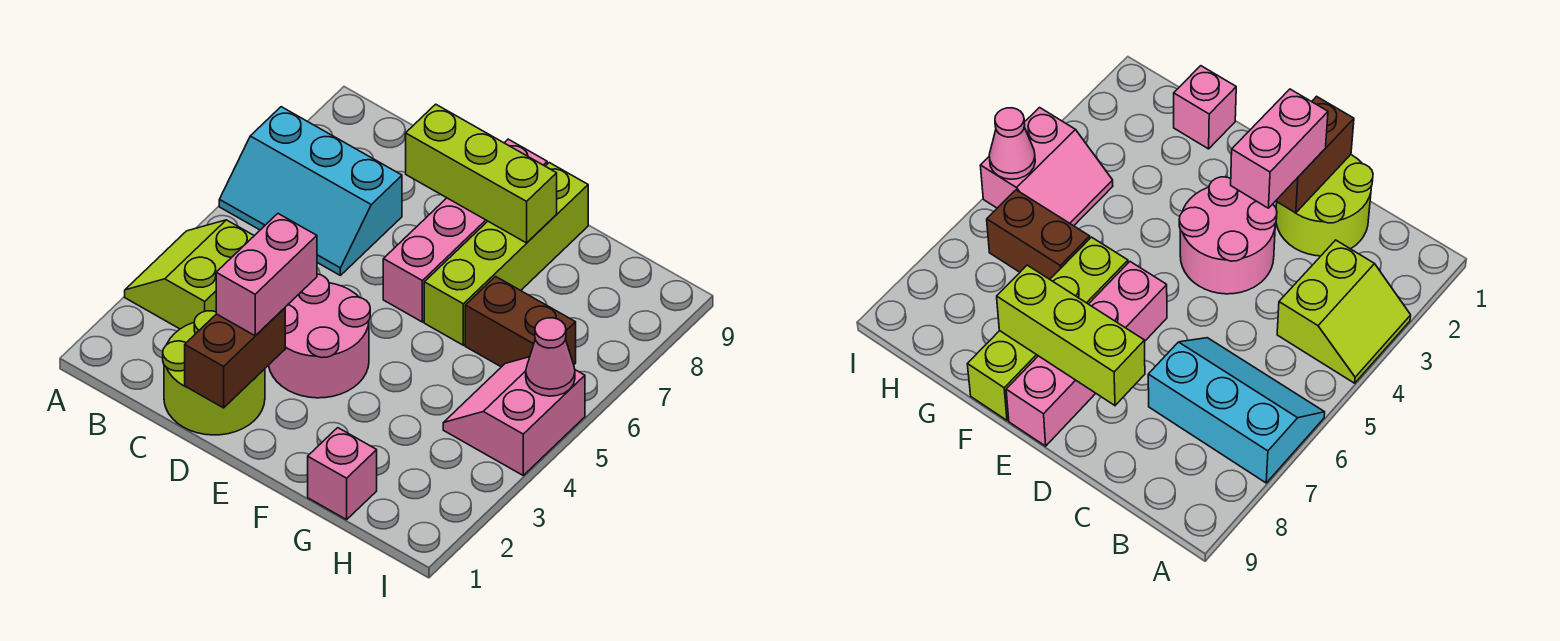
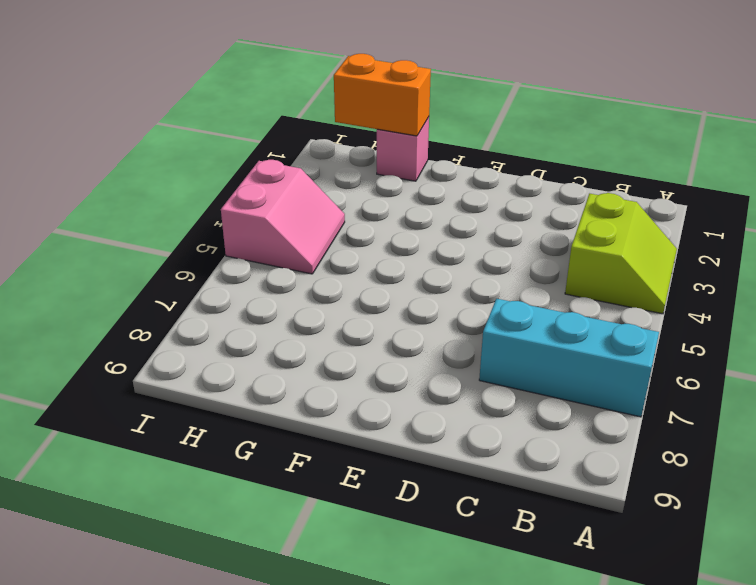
orange 1x2 brick [334,54,431,136] -> none
none -> lime 2x2 round brick [163,311,265,435]
none -> pink 2x2 round brick [269,274,370,398]
none -> pink 1x4 brick [383,139,547,322]

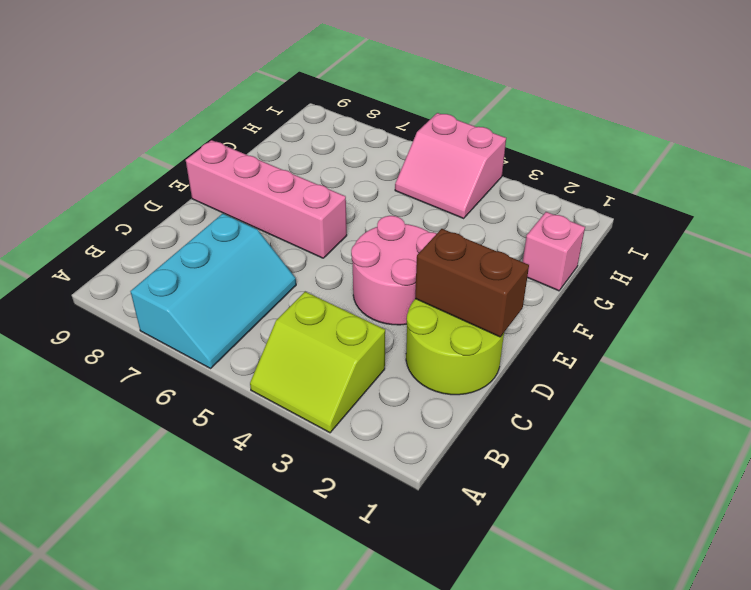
none -> lime 1x4 brick [424,163,588,345]
none -> brown 1x2 brick [465,277,576,367]
none -> lime 1x3 brick [406,104,557,243]

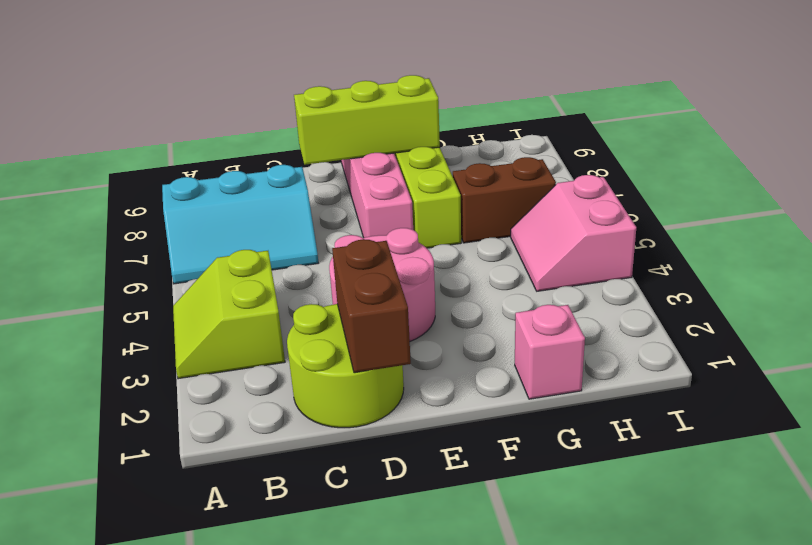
none -> pink 1x1 cone [526,318,575,396]
none -> pink 1x2 brick [216,214,317,336]

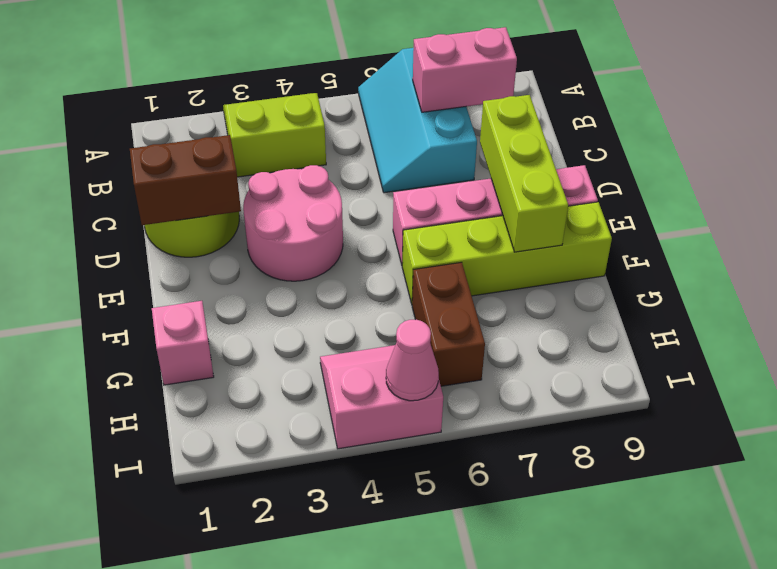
pink 1x2 brick [413,27,517,112] -> pink 1x2 brick moved to [216,214,317,336]

